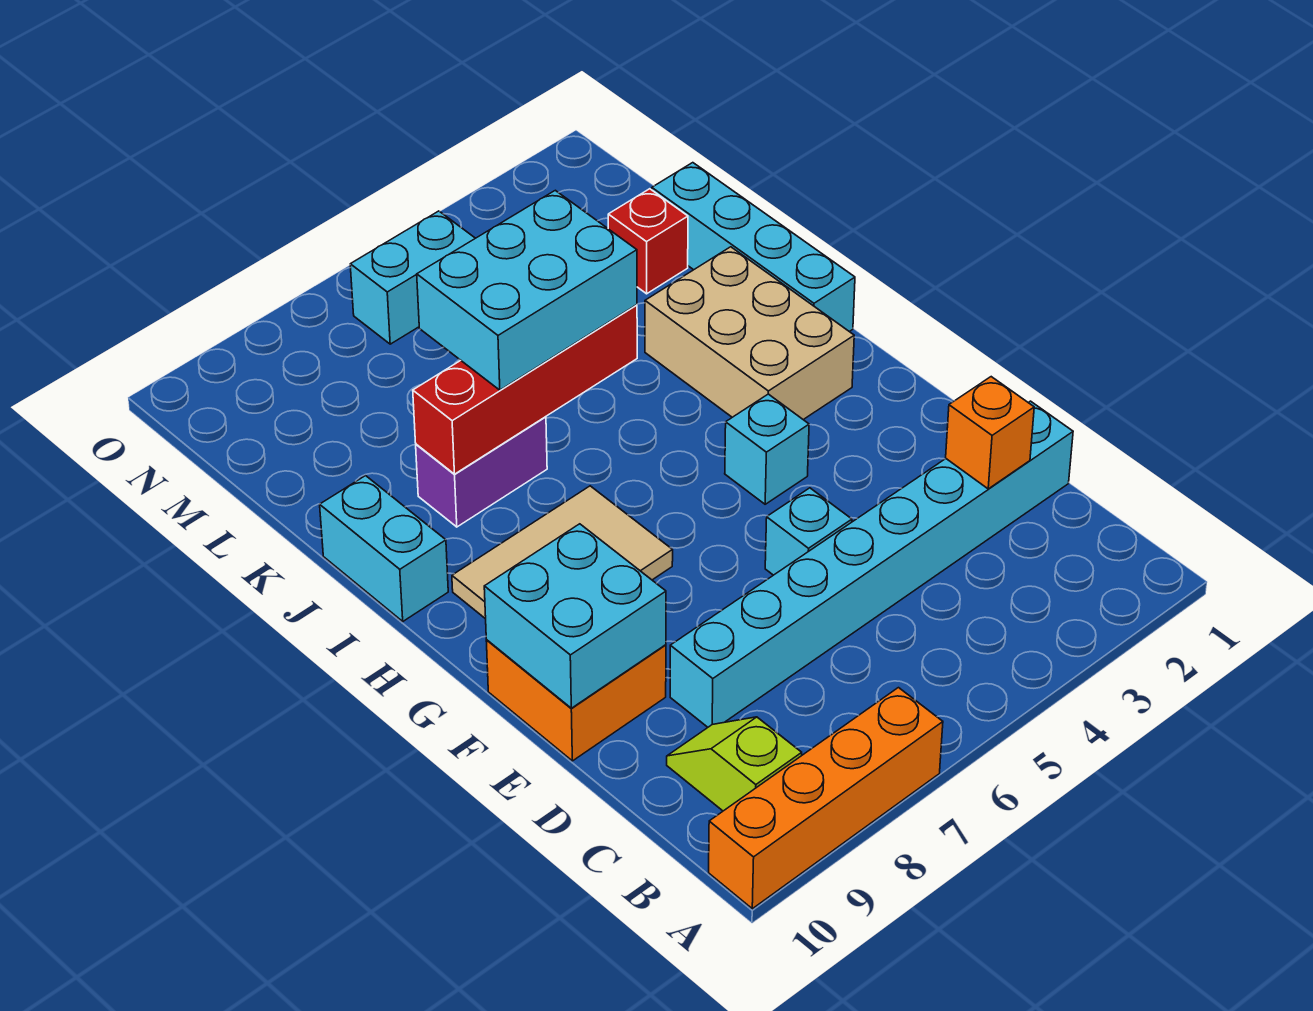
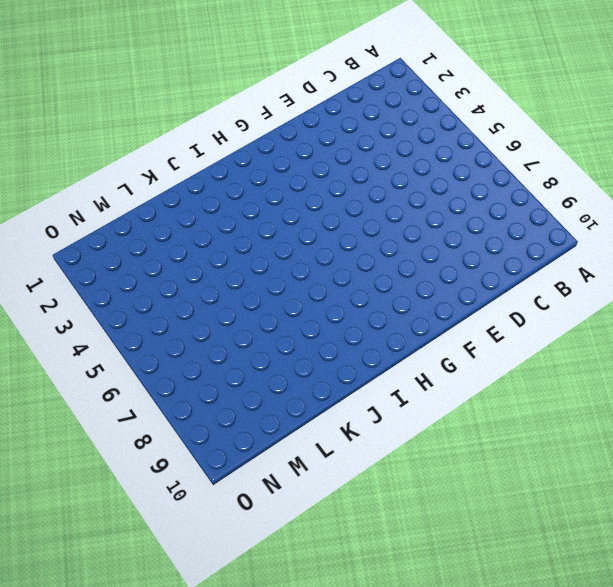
none -> orange 1x4 brick [709,688,943,909]
none -> lime 1x2 slope [667,717,802,811]
none -> cyan 1x8 brick [670,401,1073,727]

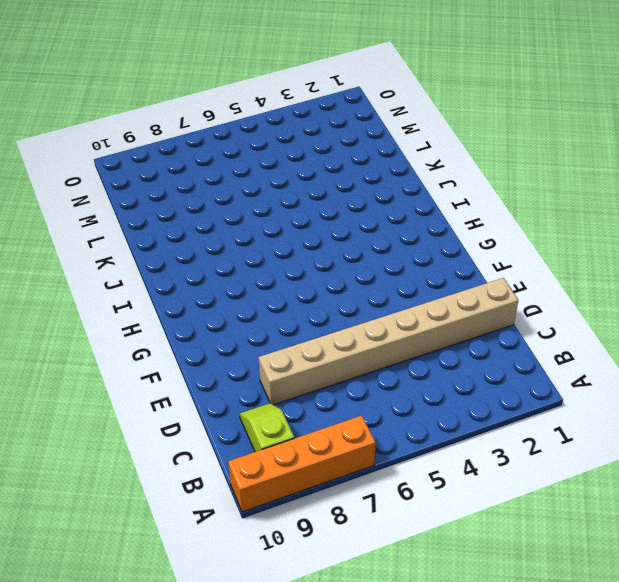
tan 1x8 brick [259,278,518,405] -> cyan 1x8 brick [670,401,1073,727]
none -> cyan 1x1 brick [765,488,852,575]
none -> orange 2x2 brick [486,640,666,761]
none -> cyan 1x1 brick [725,394,809,504]

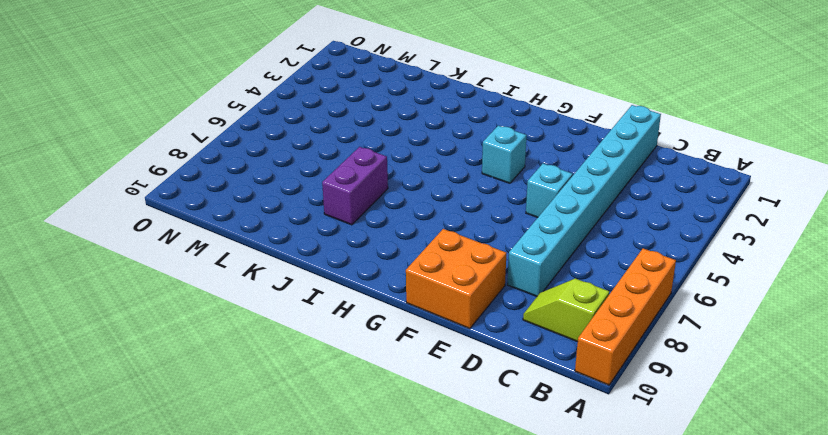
none -> tan 2x3 tile [452,486,673,619]
none -> tan 2x3 brick [645,247,854,420]
none -> cyan 1x4 brick [652,163,855,332]

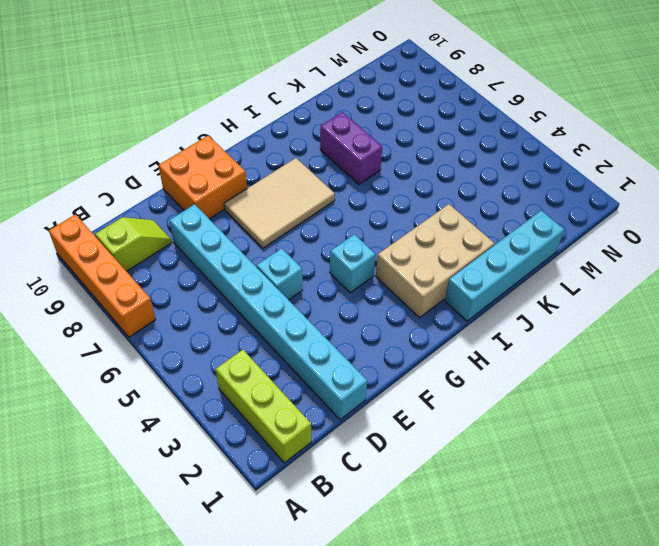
lime 1x3 brick [216,350,311,463] -> none
tan 2x3 tile [224,158,335,248] -> tan 2x3 tile turned to [452,486,673,619]
none -> cyan 1x2 brick [320,476,448,621]
none -> red 1x1 brick [608,189,688,294]
none -> cyan 1x2 brick [350,211,475,344]

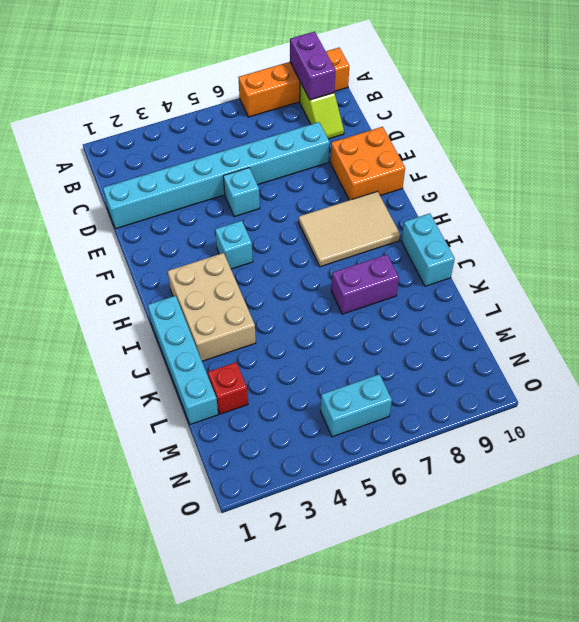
purple 1x2 brick [290,32,335,100] -> none
none -> orange 1x1 brick [946,377,1034,489]
none -> cyan 2x2 brick [484,524,666,708]
none -> red 1x4 brick [413,305,637,474]

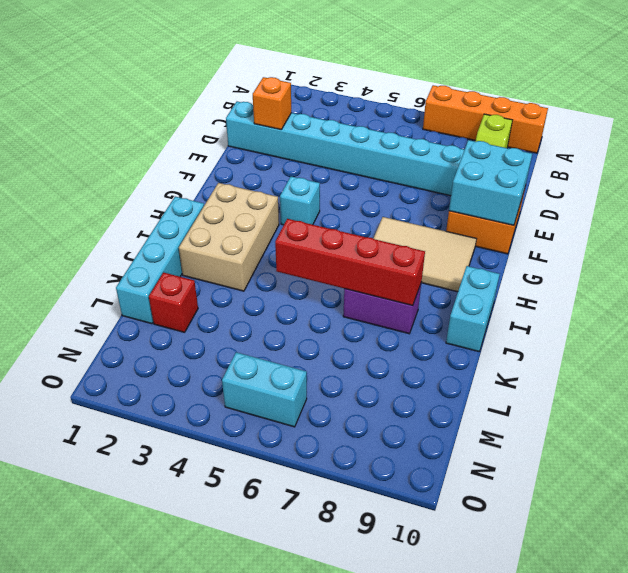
none -> cyan 1x1 brick [765,488,852,575]
none -> cyan 2x3 brick [417,190,637,390]

